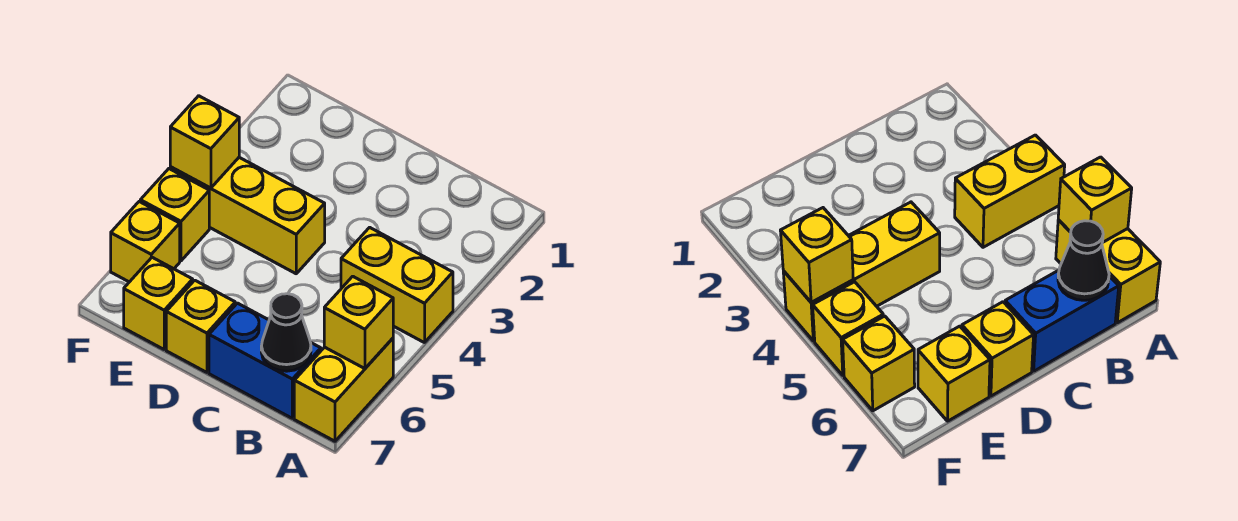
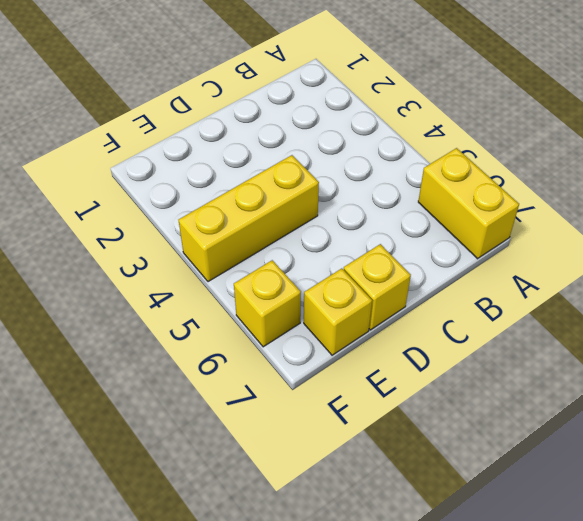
none -> yellow 1x2 brick [341,227,453,343]
none -> blue 1x2 brick [209,303,321,418]

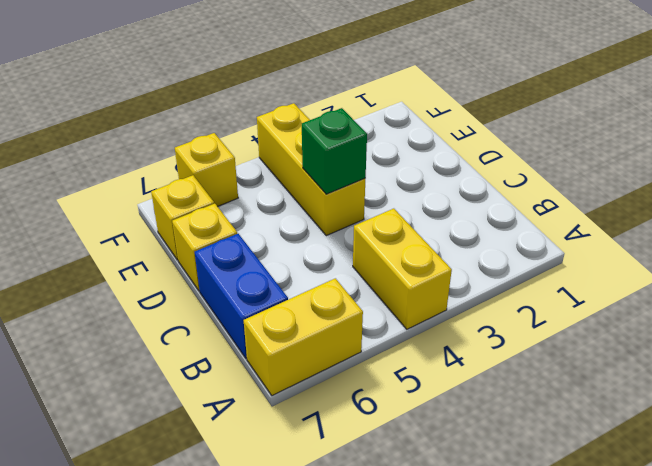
green 1x1 brick [302,108,367,194] -> none
none -> yellow 1x1 brick [140,169,209,261]
none -> yellow 1x1 brick [324,276,393,369]

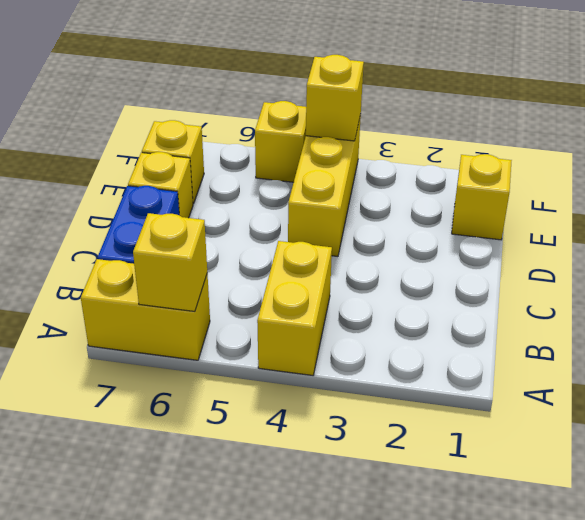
yellow 1x1 brick [452,154,512,240] -> yellow 1x1 brick moved to [111,202,180,282]
none -> black 1x1 cone [261,294,311,371]

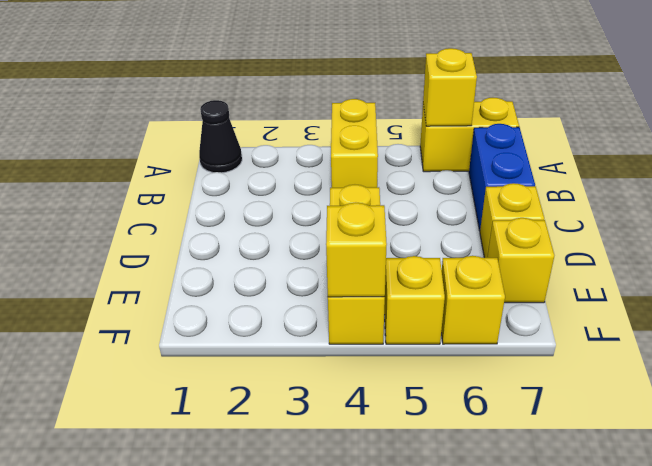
black 1x1 cone [199,100,242,173] -> black 1x1 cone moved to [261,294,311,371]

